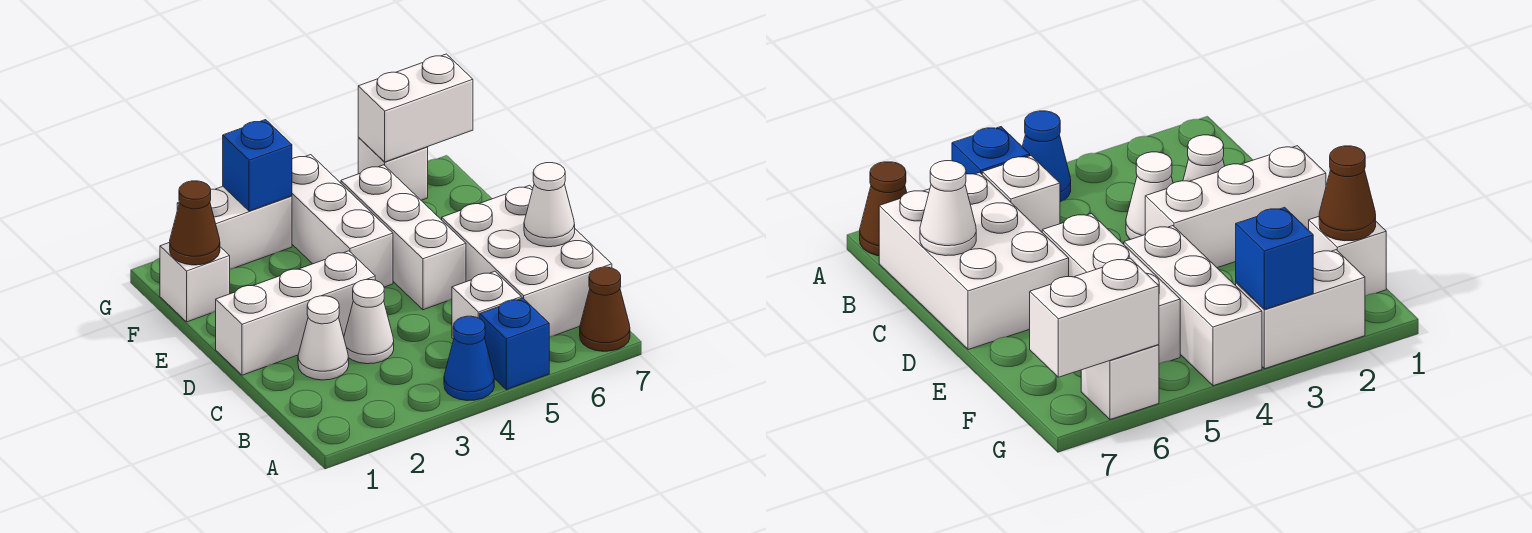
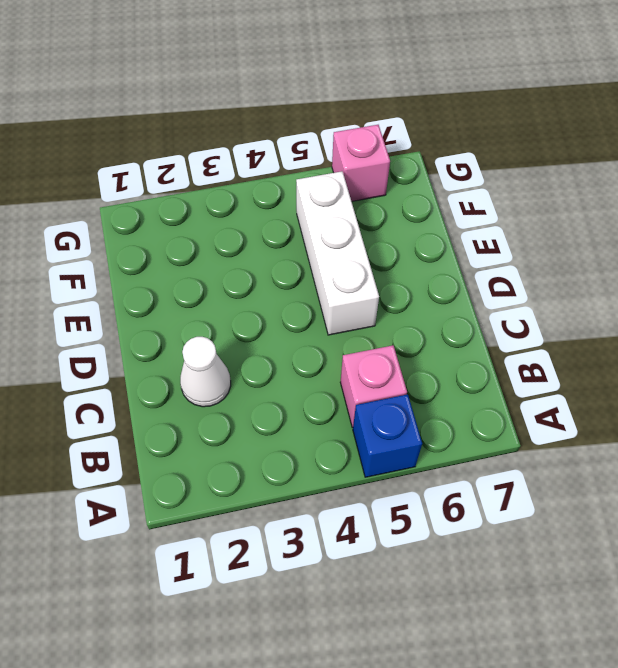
pink 1x1 brick [340,345,407,428] -> white 1x1 brick [452,271,521,339]
pink 1x1 brick [332,125,390,201] -> white 1x1 brick [358,138,428,200]
none -> blue 1x1 cone [444,316,494,401]
none -> brown 1x1 cone [580,267,630,351]
none -> white 2x3 brick [442,185,612,337]

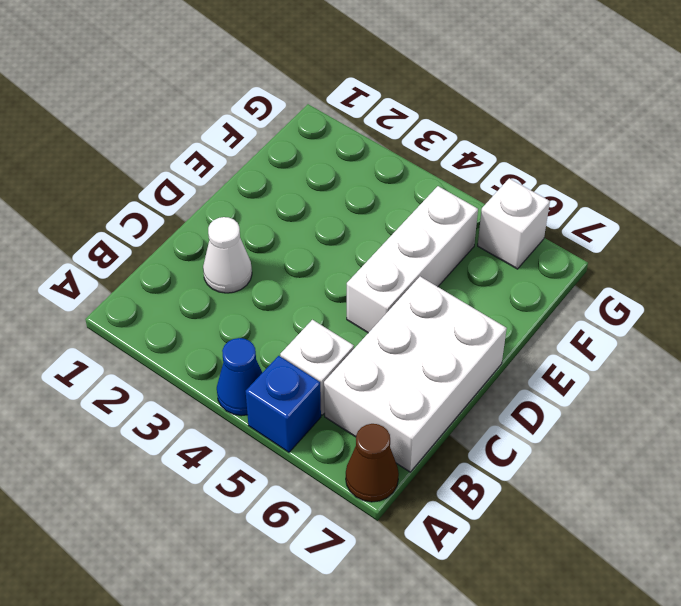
none -> white 1x1 cone [344,280,394,364]
none -> white 1x3 brick [216,251,375,375]
none -> white 1x3 brick [292,155,393,287]

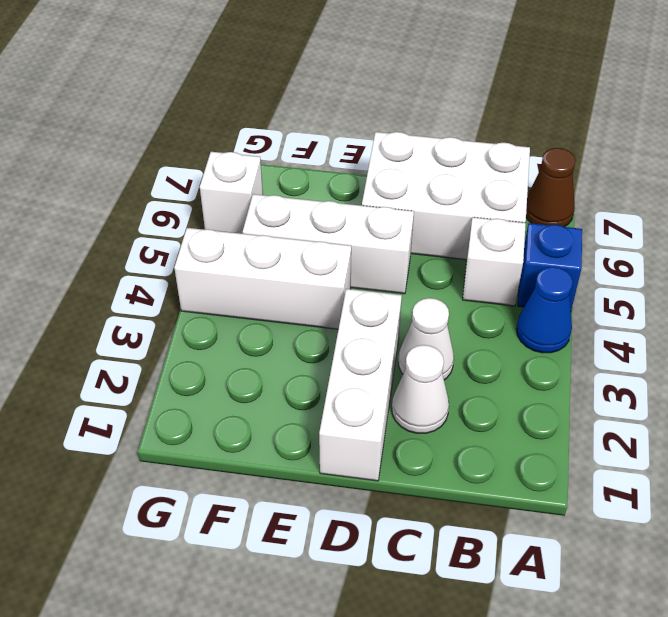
none -> white 1x1 brick [160,242,230,322]
none -> white 1x2 brick [177,187,292,269]
none -> white 1x1 cone [524,163,575,247]

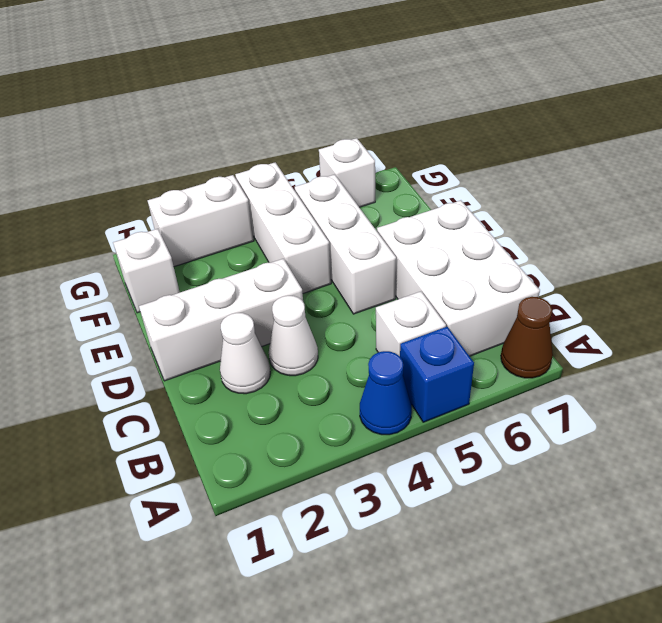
none -> white 1x1 cone [524,163,575,247]
none -> brown 1x1 cone [170,181,220,265]
none -> blue 1x1 brick [223,120,292,211]

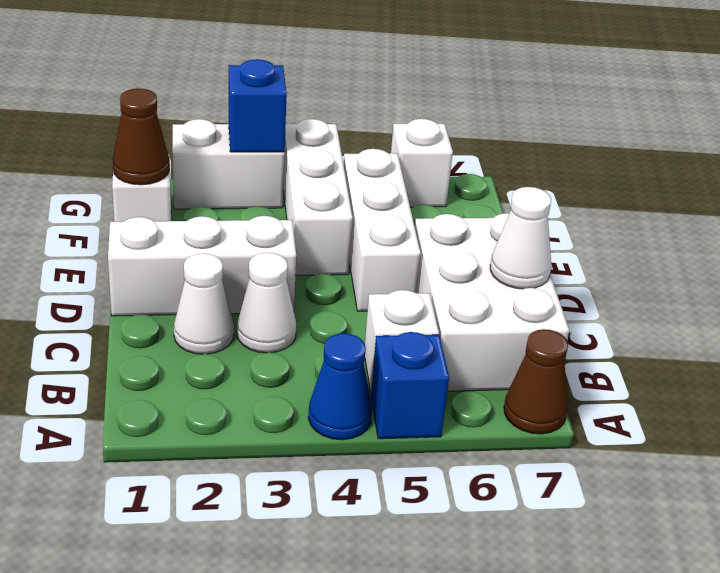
none -> white 1x2 brick [358,54,473,162]

